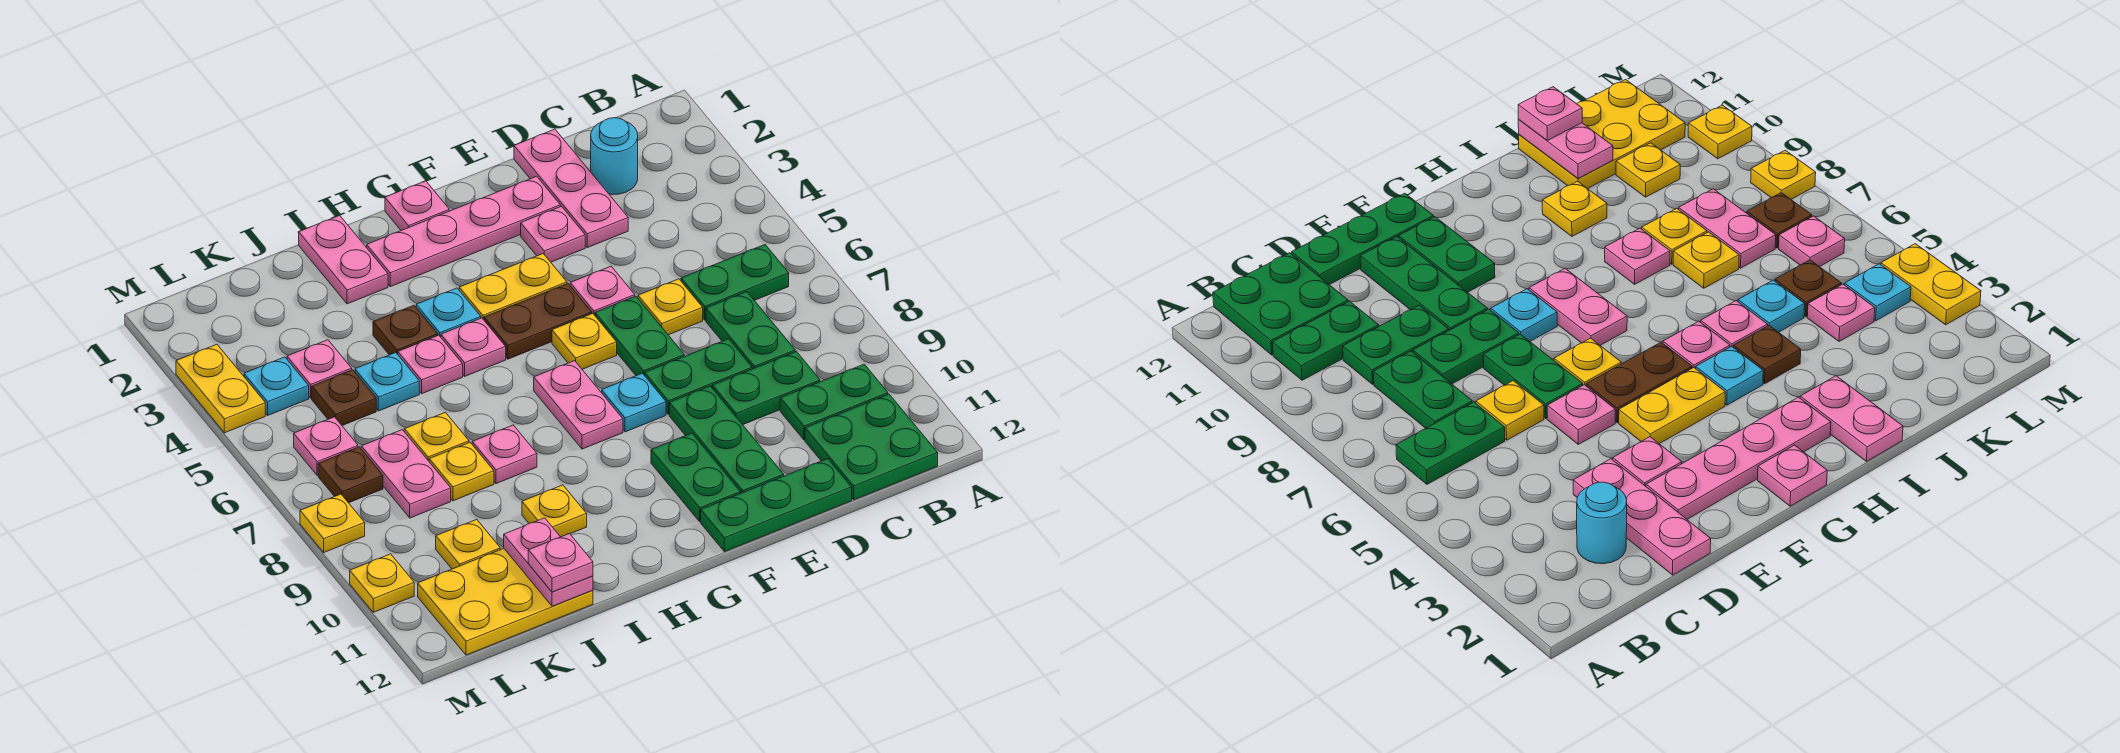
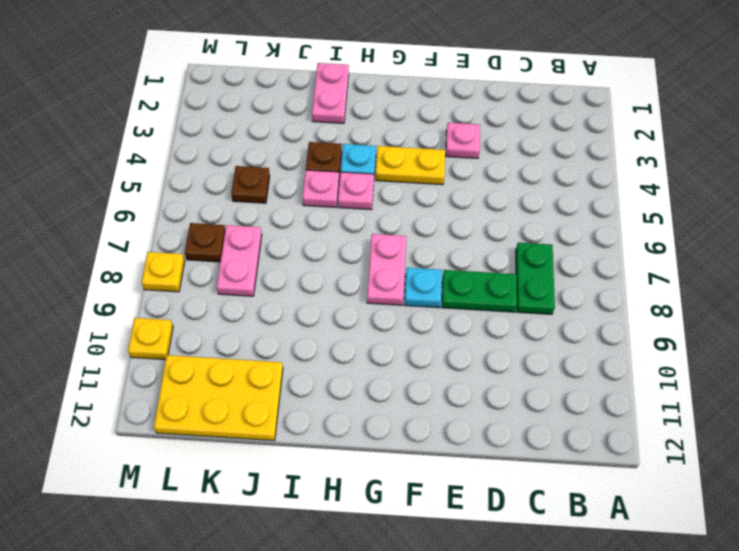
none -> green 1x2 plate [681,245,789,320]
none -> green 1x2 plate [780,364,888,440]
none -> green 2x2 plate [805,394,938,500]
none -> cyan 1x1 round brick [591,118,638,194]

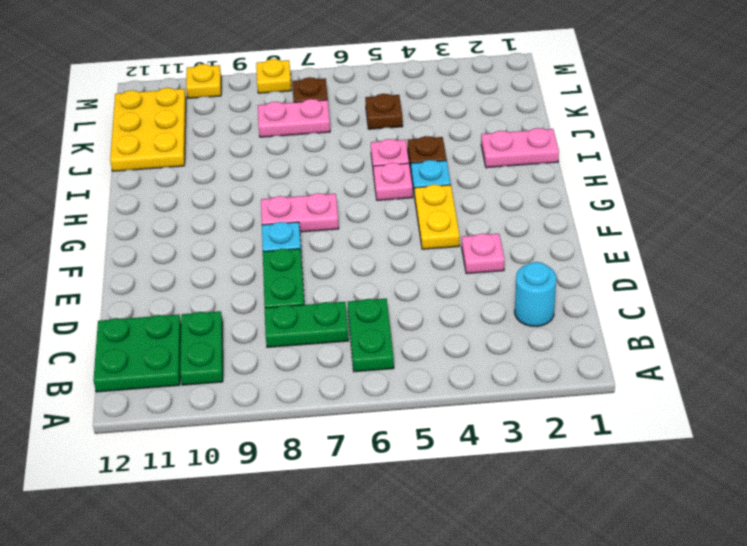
none -> green 1x2 plate [712,352,820,425]
none -> pink 1x3 plate [514,129,628,248]
none -> yellow 1x1 plate [638,279,703,335]
none -> green 1x3 plate [701,459,852,552]

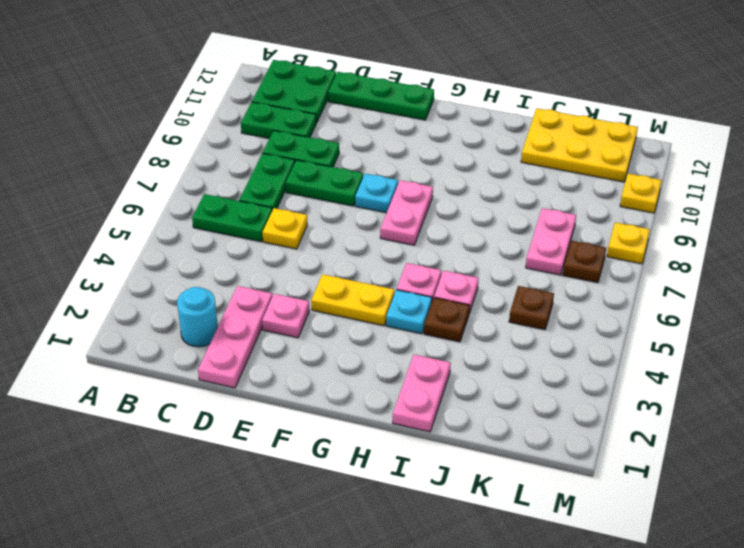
none -> pink 1x4 plate [367,176,560,287]
none -> pink 1x1 plate [570,266,635,315]
none -> green 1x2 plate [595,296,684,376]
none -> green 1x3 plate [669,386,784,493]

